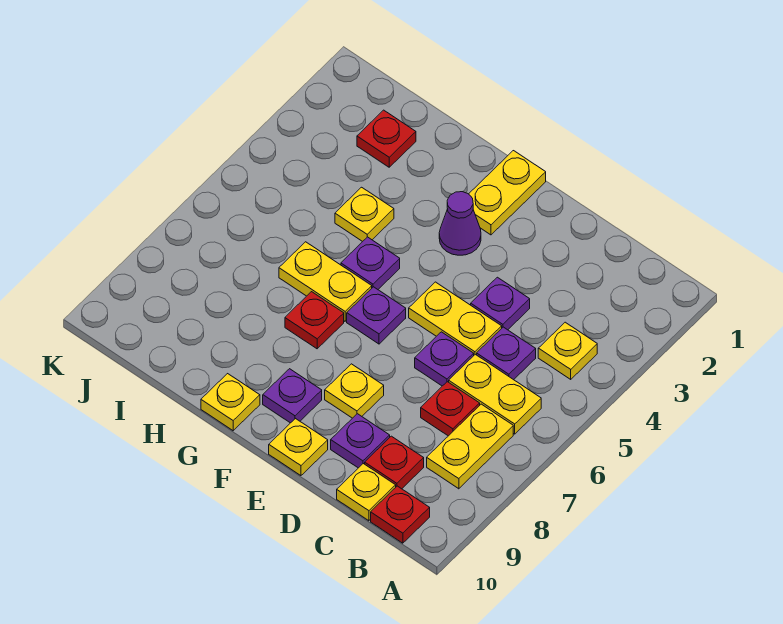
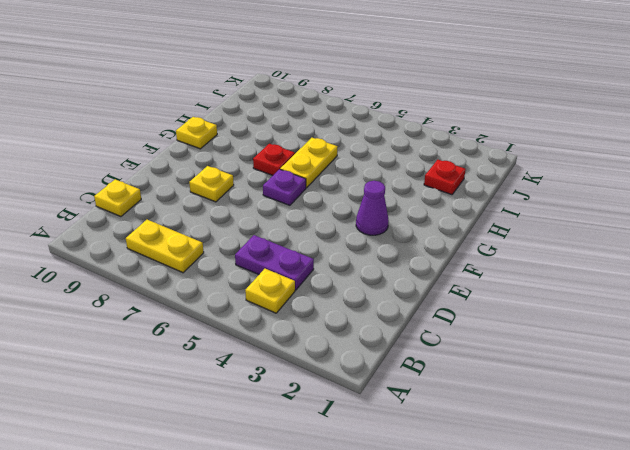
purple 1x2 plate [235,235,314,290] -> purple 1x1 plate [477,327,536,380]
none -> yellow 1x2 plate [449,354,541,434]
none -> red 1x1 plate [371,486,430,543]
none -> red 1x1 plate [421,382,480,436]

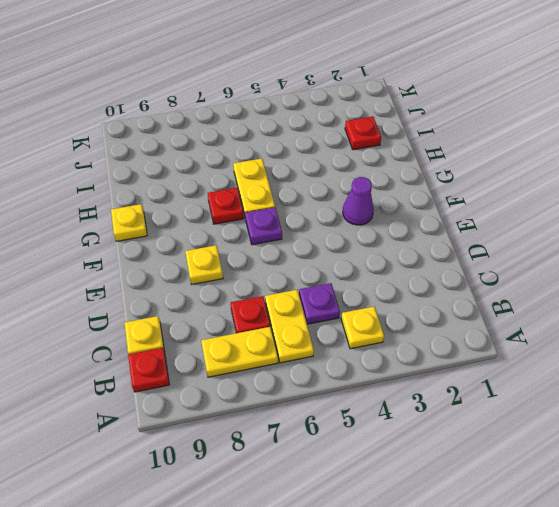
none -> red 1x1 plate [365,436,424,489]
none -> purple 1x1 plate [471,277,530,330]
none -> yellow 1x2 plate [409,282,502,355]

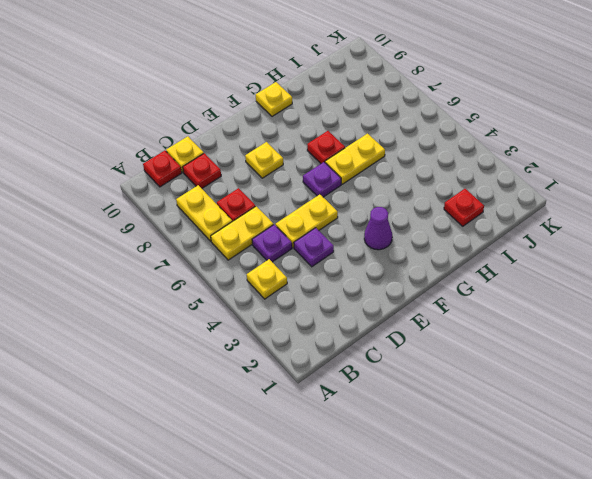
none -> purple 1x1 plate [415,332,474,386]
none -> purple 1x1 plate [331,414,390,468]
none -> yellow 1x1 plate [269,419,328,476]

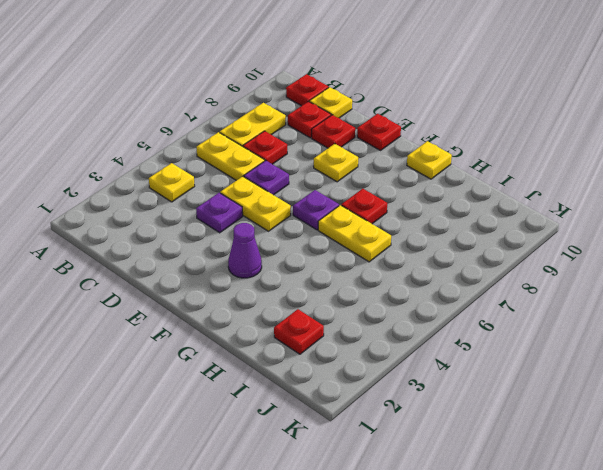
red 1x1 plate [312,115,355,148] -> purple 1x1 plate [331,414,390,468]
red 1x1 plate [357,114,401,150] -> yellow 1x1 plate [269,419,328,476]
none -> purple 1x1 plate [477,327,536,380]
none -> yellow 1x2 plate [469,151,546,235]
none -> purple 1x1 plate [263,369,322,423]

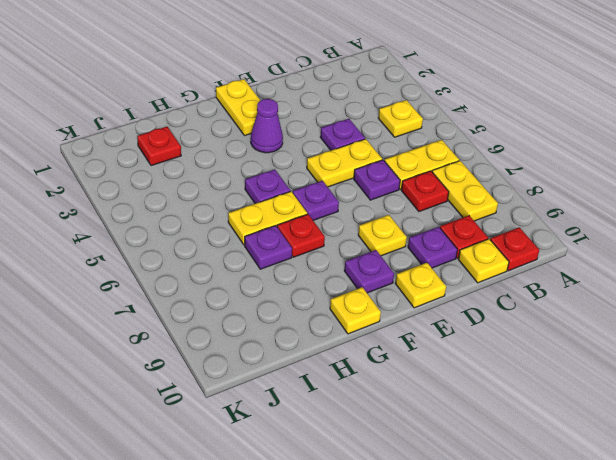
purple 1x1 plate [245,226,292,269] -> purple 1x1 plate moved to [477,327,536,380]
none -> yellow 1x1 plate [335,187,394,242]

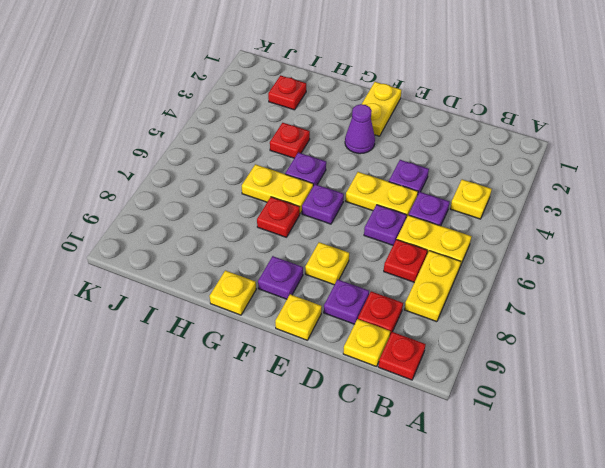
red 1x1 plate [270,123,310,158] -> yellow 1x1 plate [335,187,394,242]

